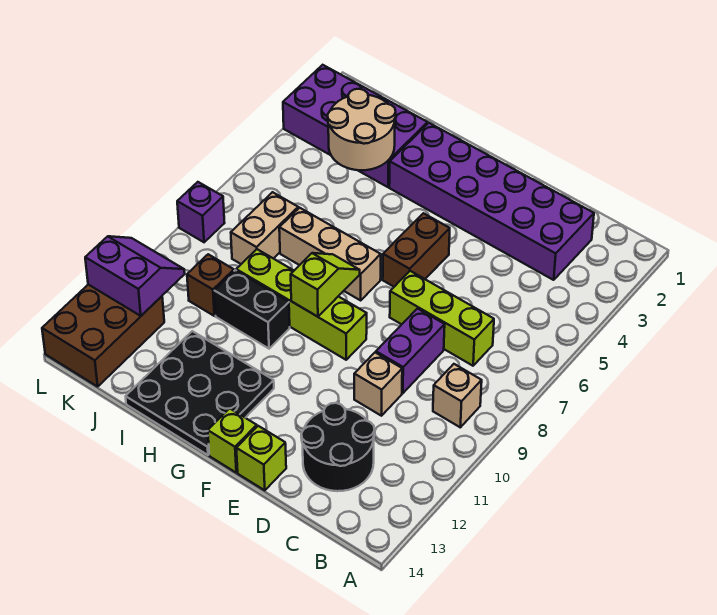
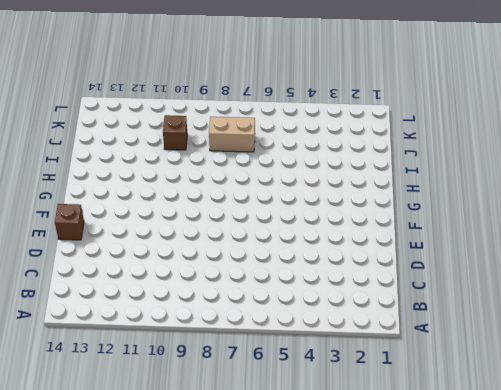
brown 1x1 brick [55,204,84,240] -> lime 1x1 brick [236,426,286,490]
none -> tan 1x1 brick [433,364,482,427]
none -> purple 2x6 brick [389,123,594,280]
none -> lime 1x3 brick [390,271,494,366]

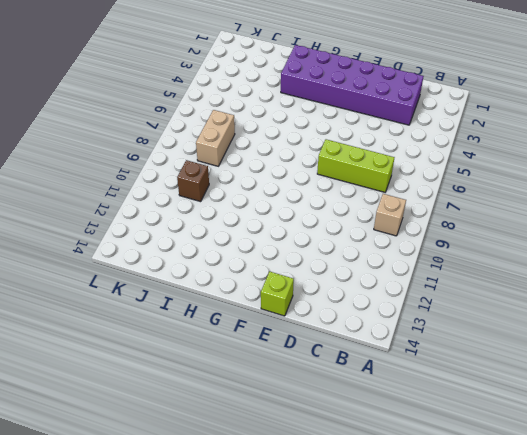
none -> black 2x2 round brick [301,403,375,491]
none -> purple 1x2 brick [376,309,445,393]
none -> tan 1x1 brick [354,353,402,416]

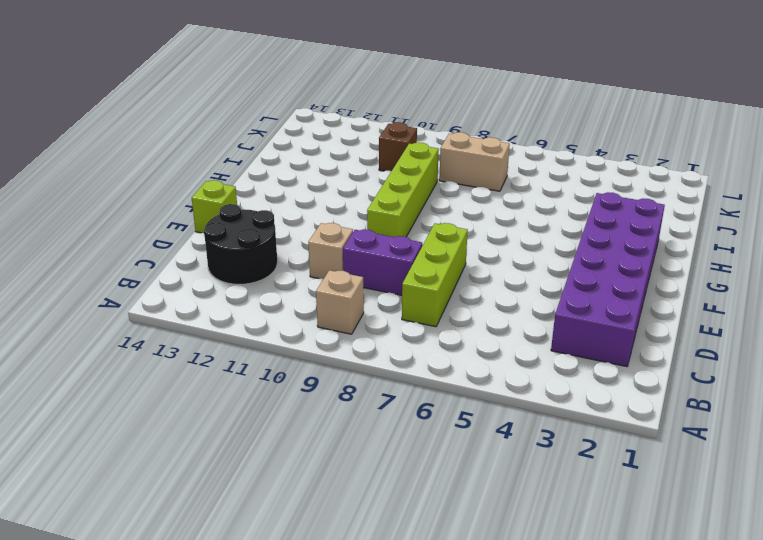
none -> brown 1x2 brick [383,213,450,287]
none -> lime 1x1 brick [208,408,257,472]
none -> tan 1x3 brick [279,208,381,300]

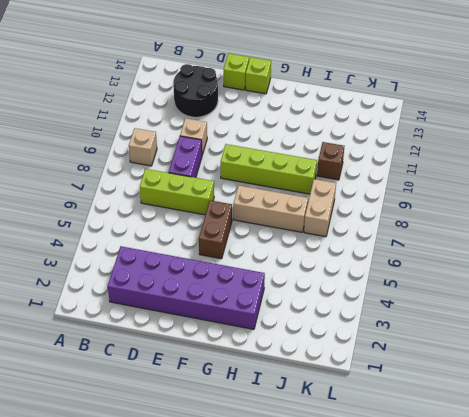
none -> black 3x3 plate [126,331,274,455]
none -> black 1x2 brick [214,270,290,349]
none -> purple 2x4 brick [283,65,428,187]

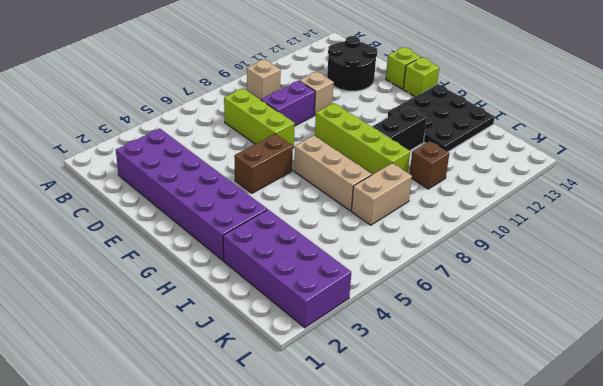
black 1x2 brick [372,107,427,151] -> black 1x2 brick turned to [214,270,290,349]
none -> brown 2x3 brick [42,285,164,387]
none -> purple 1x1 brick [177,182,224,242]
none -> lime 1x2 slope [291,253,360,317]

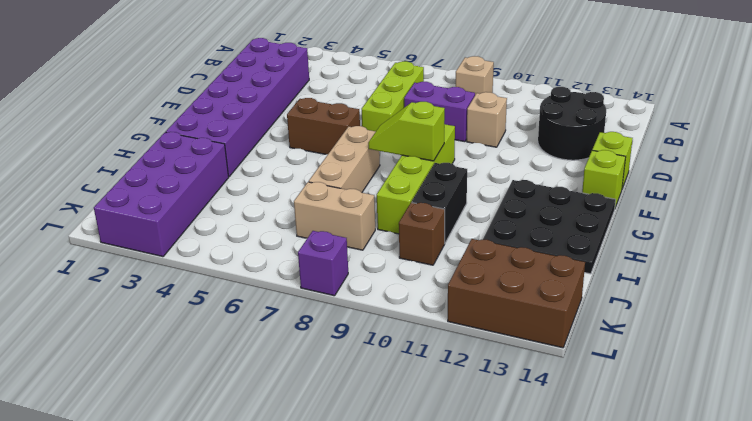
none -> tan 2x2 round brick [327,89,396,170]
none -> purple 2x2 slope [85,236,185,316]

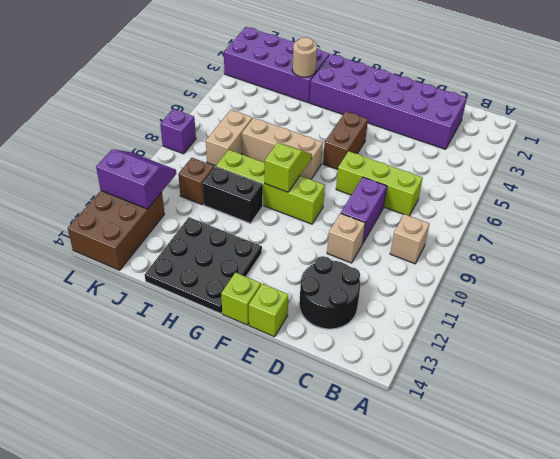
tan 1x1 round brick [292,37,317,77] -> tan 2x2 round brick [327,89,396,170]

